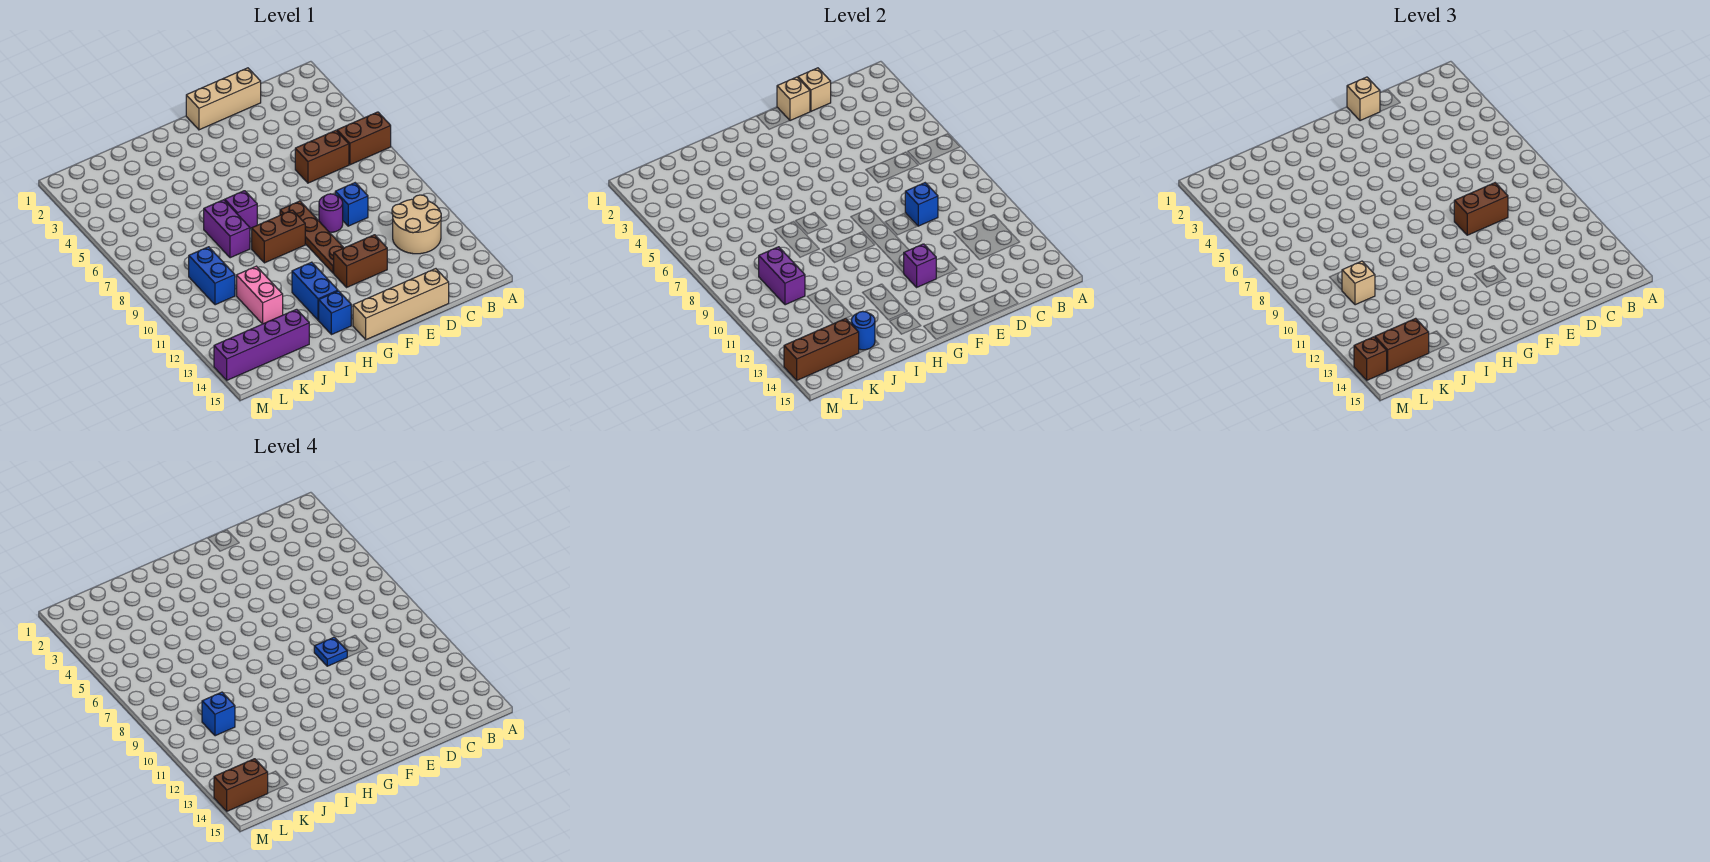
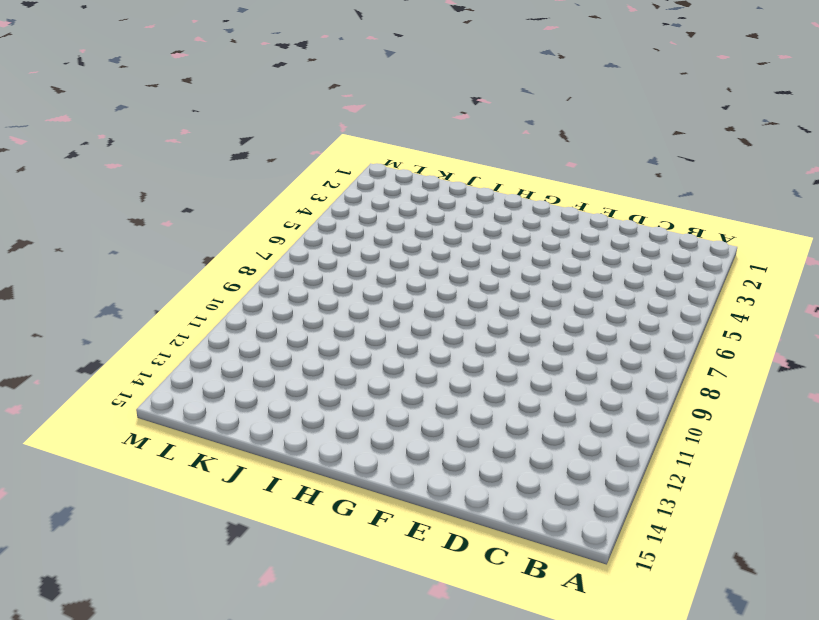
none -> brown 1x2 brick [337,112,391,165]
none -> tan 2x2 round brick [392,195,441,254]
none -> brown 1x2 brick [295,130,349,183]
none -> tan 1x3 brick [186,68,261,130]

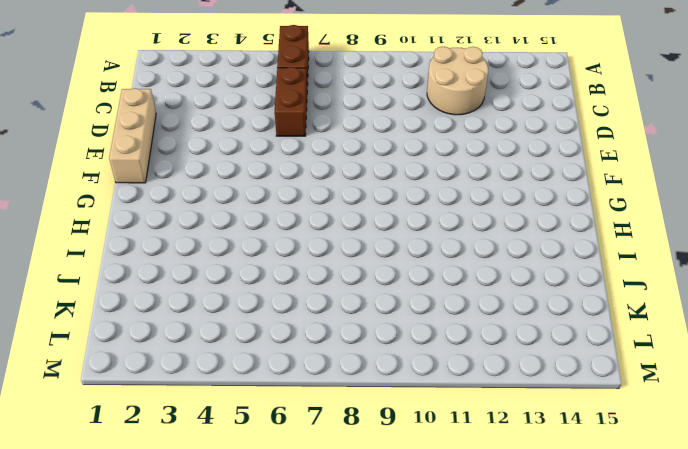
none -> blue 1x1 brick [335,183,368,226]
none -> tan 1x4 brick [353,269,449,340]
none -> purple 1x1 round brick [319,194,343,232]
none -> brown 1x2 brick [334,235,387,287]

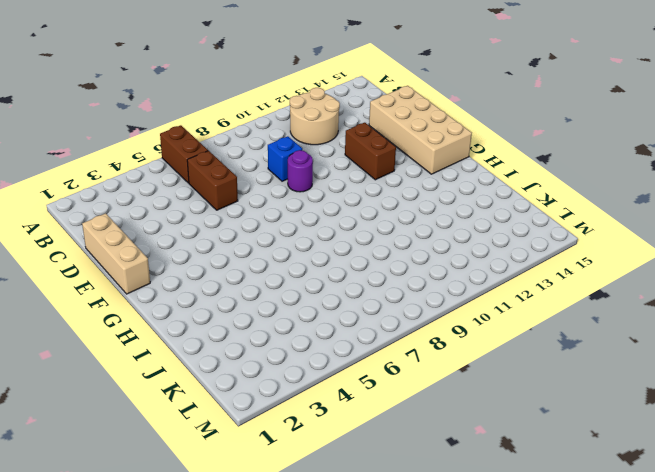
tan 2x4 brick [369,86,472,174] -> tan 1x4 brick [353,269,449,340]
none -> brown 1x4 plate [280,201,344,273]
none -> brown 1x2 brick [252,210,305,263]
none -> purple 1x1 brick [225,191,257,229]
none -> blue 1x2 brick [292,262,338,320]

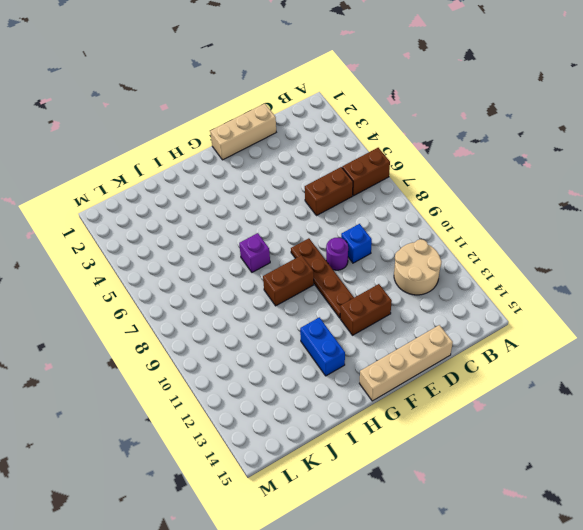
none -> blue 1x1 brick [319,291,351,335]
none -> purple 1x2 brick [204,200,250,258]
none -> pink 1x2 brick [237,266,283,324]
none -> purple 1x4 brick [214,309,309,380]

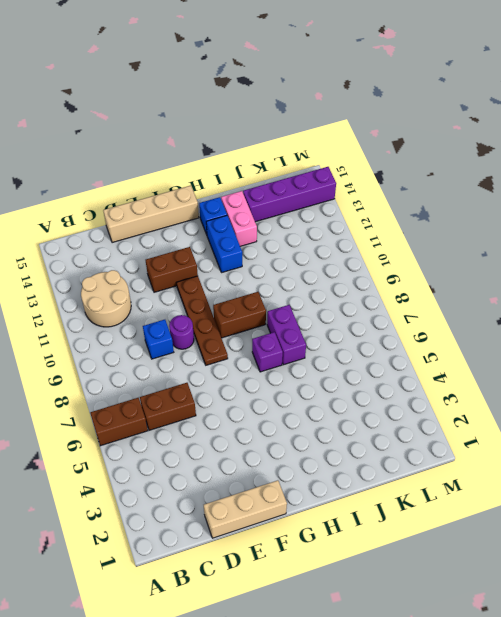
pink 1x2 brick [221,191,257,246] -> pink 1x2 brick moved to [237,266,283,324]
none -> blue 1x2 brick [189,247,235,305]
none -> tan 1x1 brick [798,68,831,111]
none -> blue 1x1 brick [905,183,938,226]
none -> tan 1x1 brick [777,77,810,121]

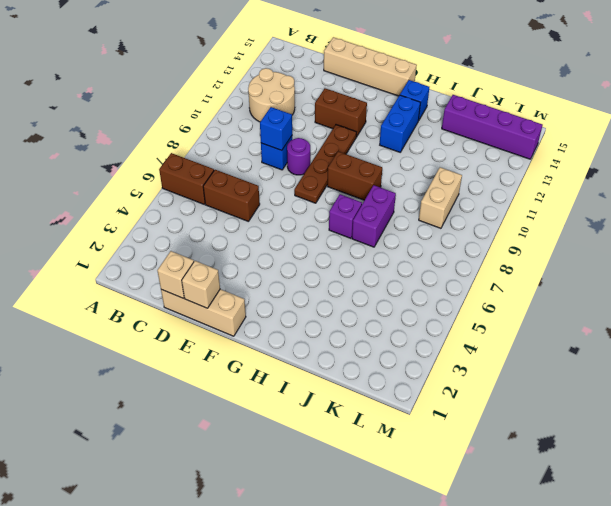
tan 1x2 brick [419,167,462,228] -> blue 1x2 brick [189,247,235,305]
none -> pink 1x2 brick [237,266,283,324]
none -> purple 1x1 brick [904,244,936,287]
none -> blue 1x1 round brick [851,311,875,350]
none -> purple 1x2 brick [759,247,805,305]

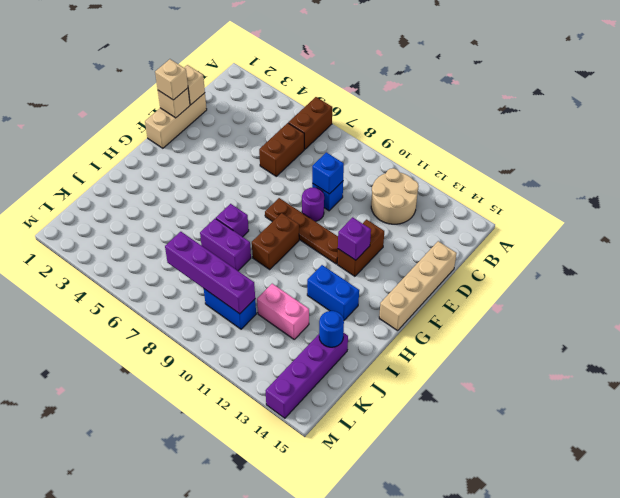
purple 1x4 brick [165,232,255,314] -> purple 1x2 brick [759,247,805,305]
none -> blue 1x1 brick [319,291,351,335]
none -> brown 1x3 brick [784,318,859,380]
none -> brown 1x2 brick [1454,183,1508,235]
none -> tan 1x1 brick [1342,261,1375,305]

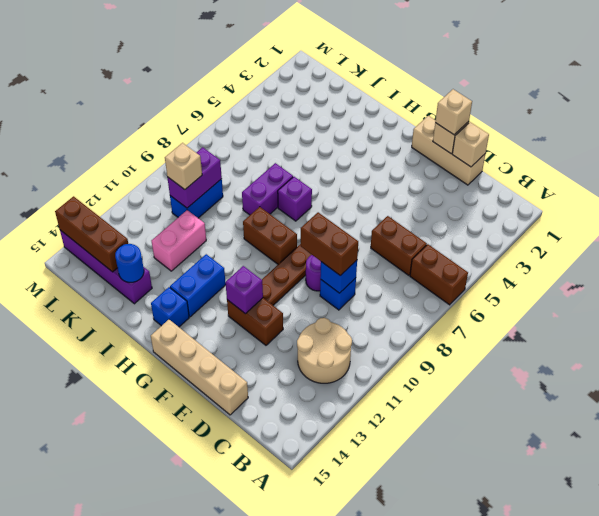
none -> brown 1x2 brick [1375,318,1429,371]
none -> brown 1x1 brick [1354,337,1387,380]
none -> blue 1x1 plate [314,637,347,666]
none -> blue 1x1 brick [202,692,235,736]

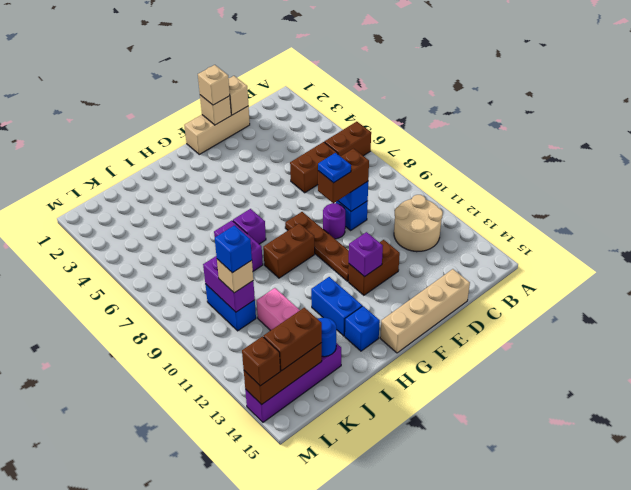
none -> brown 1x2 brick [214,759,268,811]

